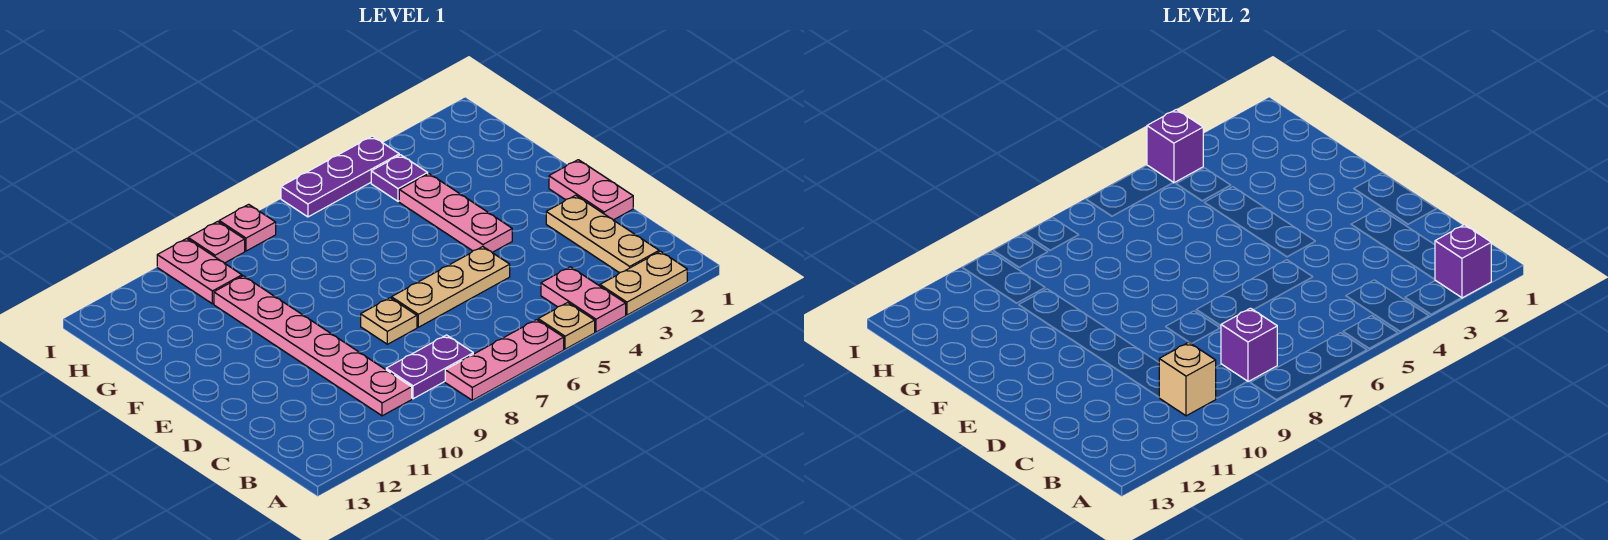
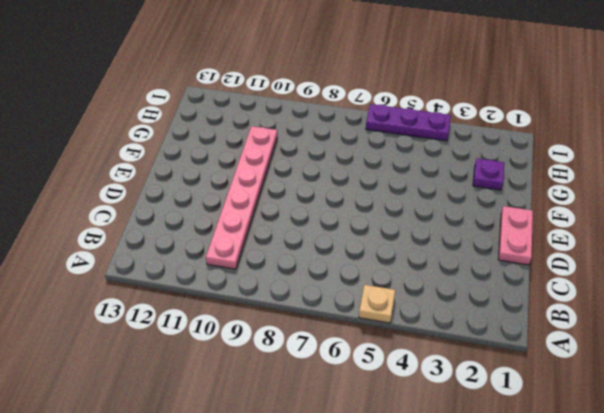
purple 1x1 plate [473,159,504,190] -> purple 1x1 plate moved to [371,155,428,201]
none -> tan 1x2 plate [600,251,687,315]
none -> pink 1x2 plate [541,267,626,332]
none -> pink 1x3 plate [445,320,564,400]

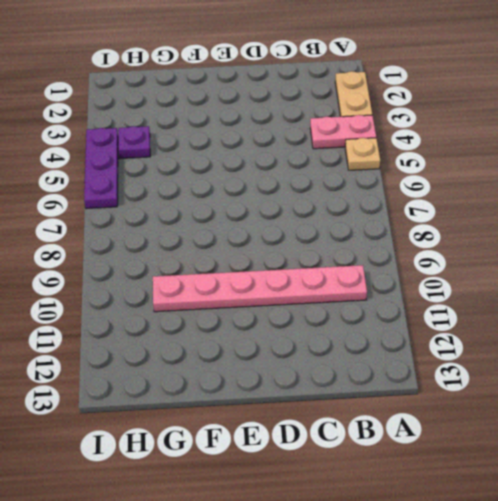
none -> pink 1x3 plate [445,320,564,400]
none -> tan 1x3 plate [546,195,659,273]
none -> purple 1x2 plate [386,335,473,399]

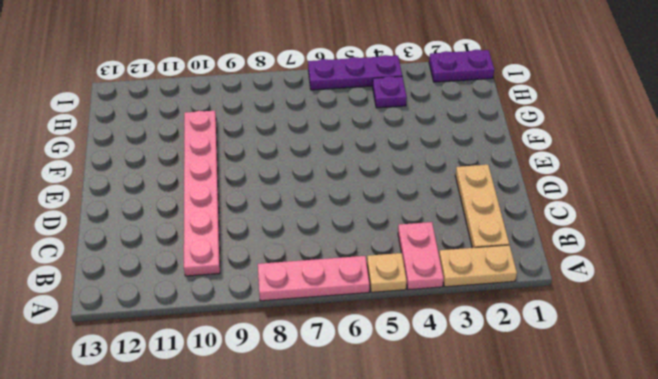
purple 1x2 plate [429,50,494,82] -> purple 1x2 plate moved to [386,335,473,399]
none -> pink 1x2 plate [549,160,633,220]
none -> tan 1x3 plate [391,247,510,327]
none -> tan 1x1 plate [361,298,417,344]

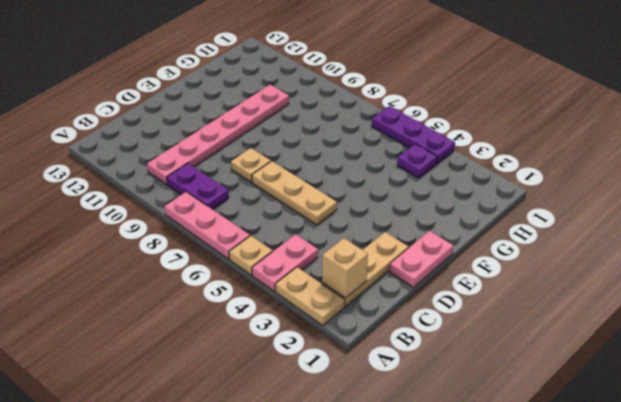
tan 1x1 brick [322,238,368,298] -> tan 1x1 brick moved to [1159,342,1216,416]
none -> pink 1x3 plate [399,174,512,253]
none -> pink 1x2 plate [157,239,242,304]
none -> pink 1x1 plate [219,204,276,251]

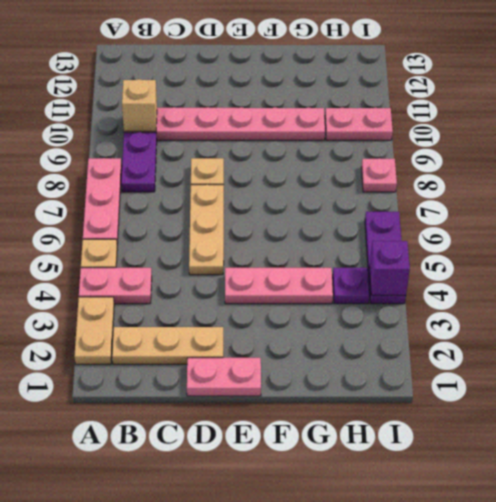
none -> pink 1x1 plate [188,221,245,263]
none -> purple 1x1 brick [1435,225,1491,298]
none -> purple 1x1 brick [1221,308,1277,382]

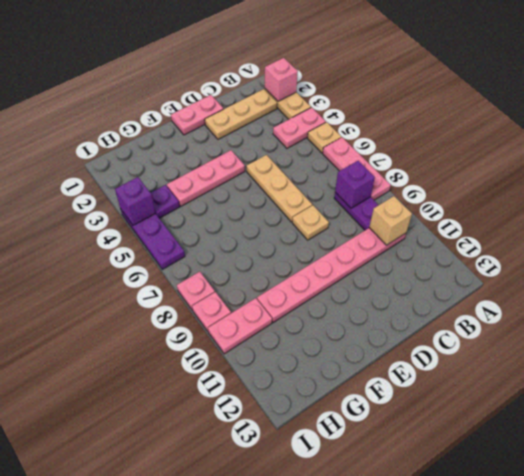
pink 1x1 brick [265,58,298,101] -> purple 1x1 brick [1435,225,1491,298]

